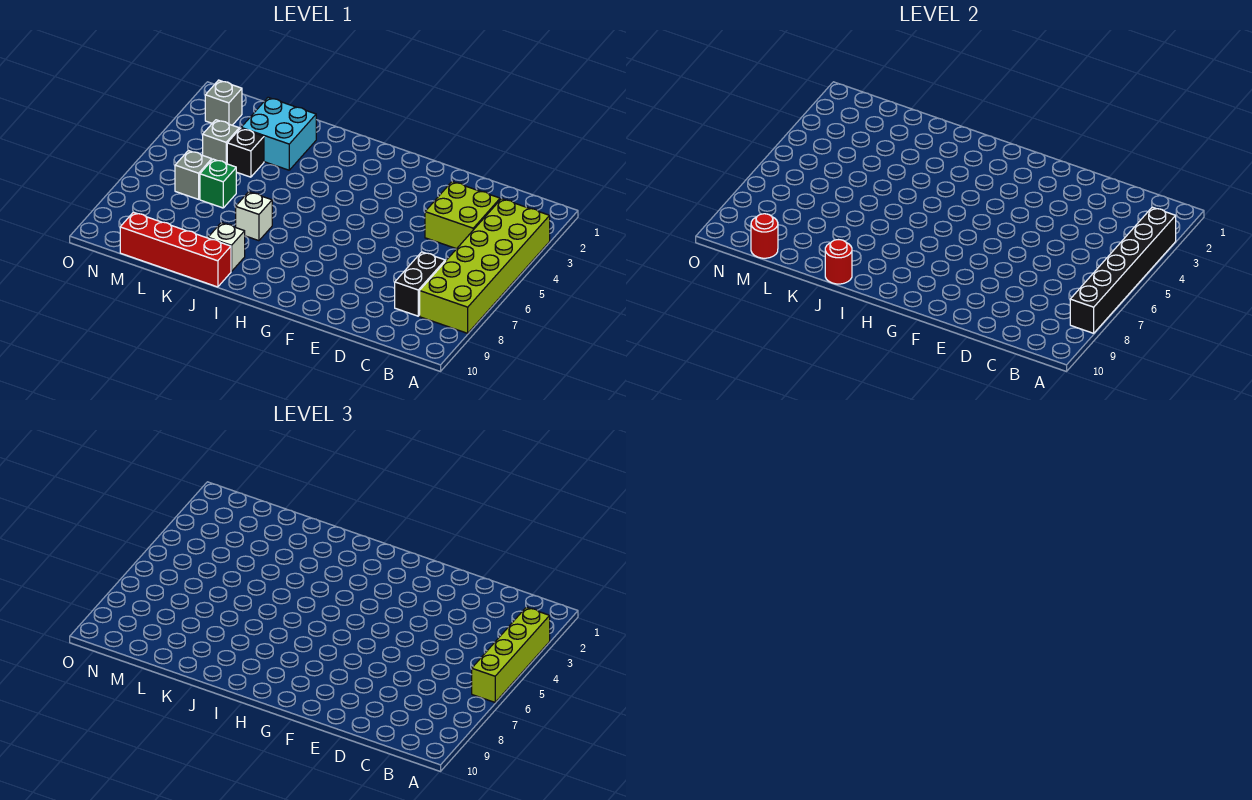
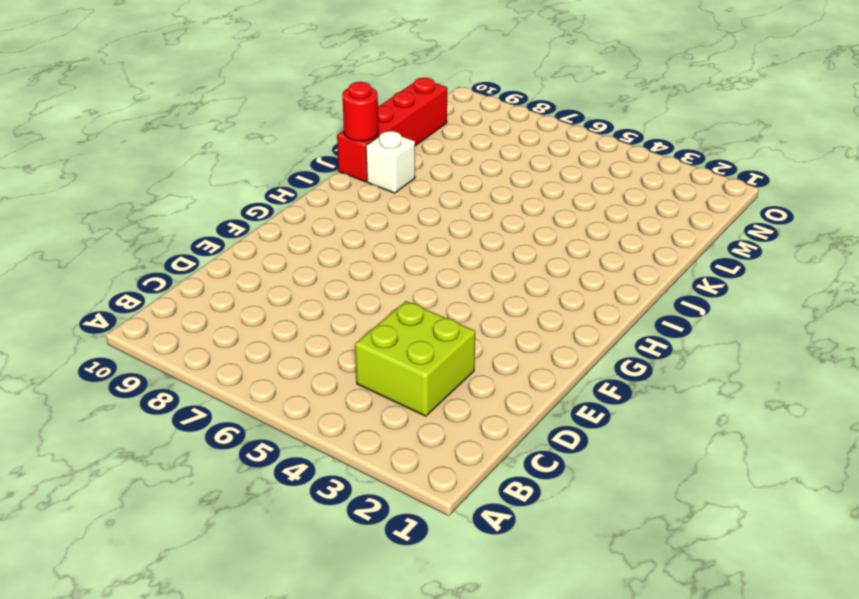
none -> lime 2x6 brick [420,199,550,333]
none -> black 1x2 brick [395,252,445,316]
none -> white 1x1 brick [236,192,272,241]

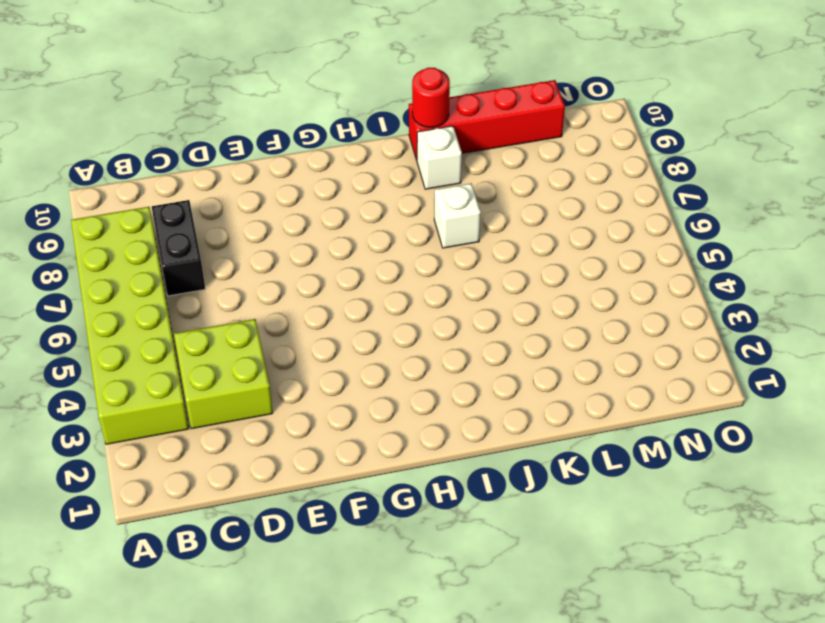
none -> cyan 2x2 brick [241,97,316,170]
none -> black 1x1 brick [227,128,264,177]
none -> green 1x1 brick [200,159,237,208]

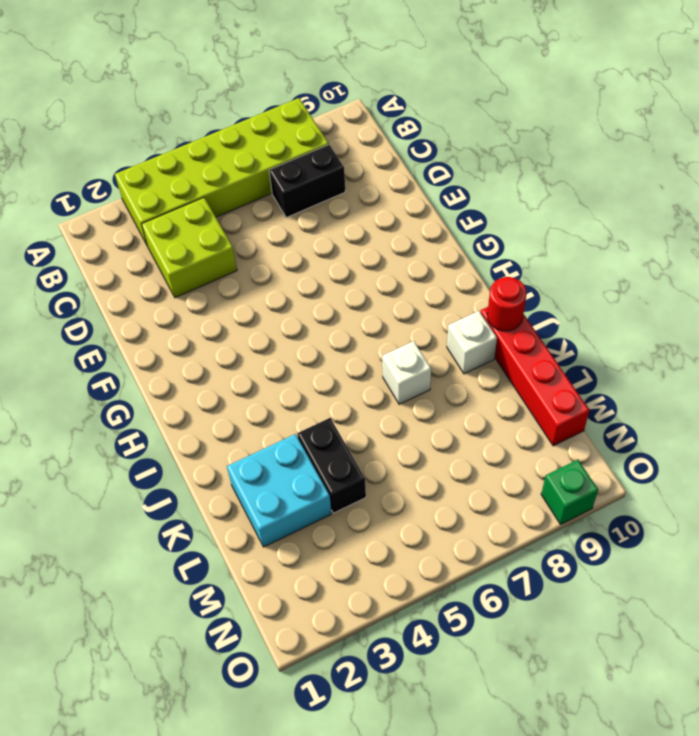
black 1x2 brick [297,418,366,513] -> black 1x1 brick [227,128,264,177]
green 1x1 brick [541,460,598,524] -> green 1x1 brick moved to [200,159,237,208]
none -> grey 1x1 brick [203,120,239,164]
none -> grey 1x1 brick [175,151,212,199]
none -> grey 1x1 brick [205,80,242,125]

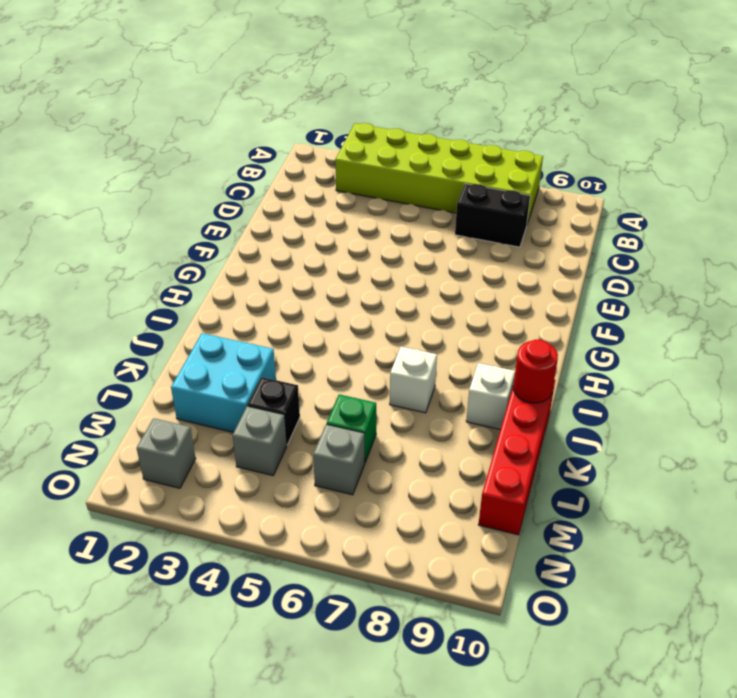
none -> lime 2x2 brick [425,182,500,249]
none -> black 1x6 brick [1070,207,1176,333]
none -> red 1x1 round brick [751,214,778,258]

